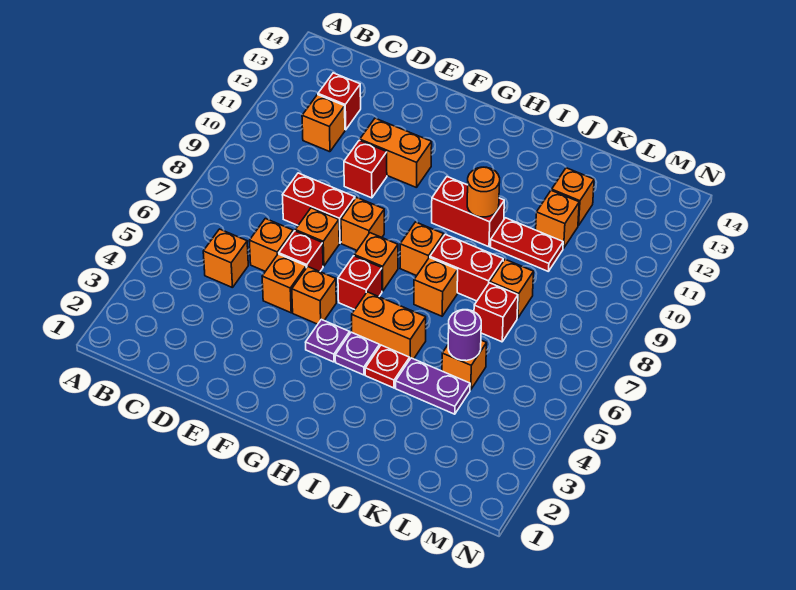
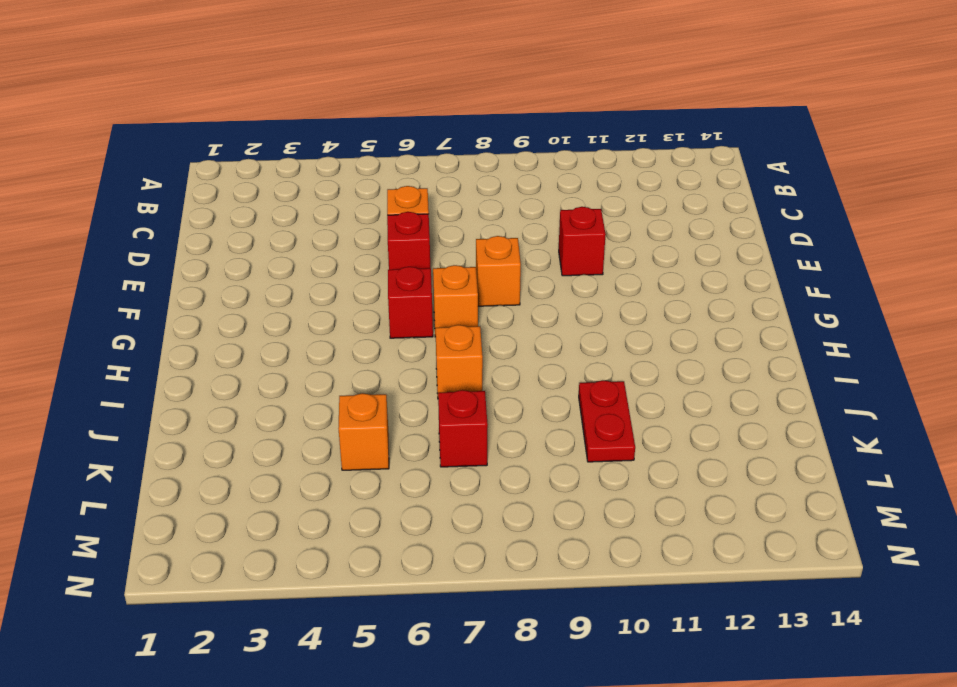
none -> orange 1x1 brick [203,229,248,288]
none -> orange 1x1 brick [302,95,345,152]
none -> red 1x1 brick [318,73,361,130]
none -> red 1x2 brick [283,173,355,243]

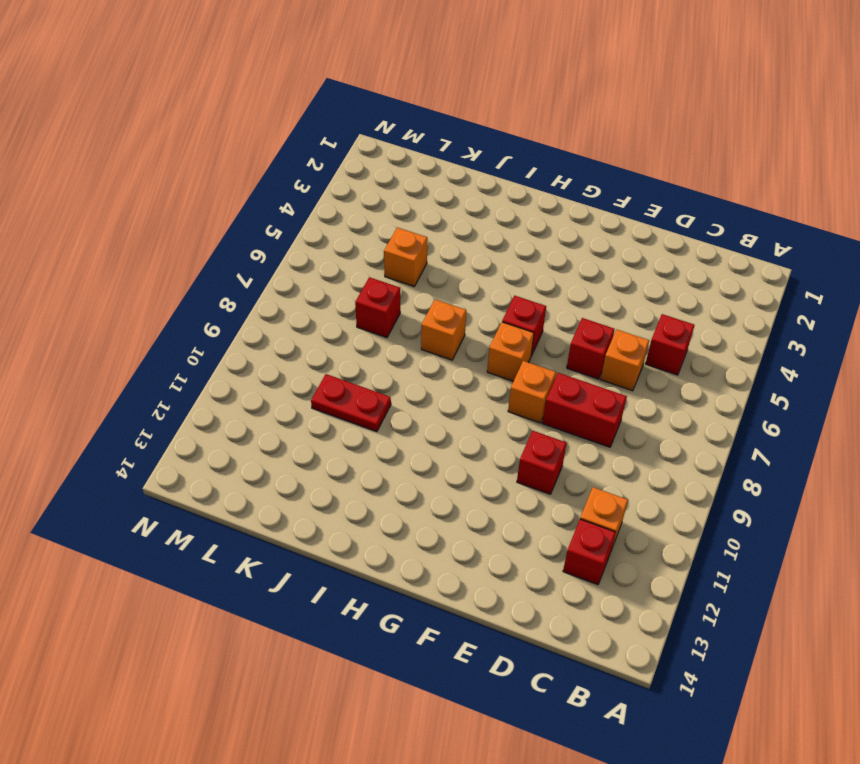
red 1x1 brick [646,314,694,375] -> orange 1x1 brick [203,229,248,288]
none -> orange 1x1 brick [262,254,306,313]
none -> orange 1x1 brick [295,208,339,266]
none -> orange 1x2 brick [360,118,432,188]
none -> orange 1x1 brick [292,267,336,324]

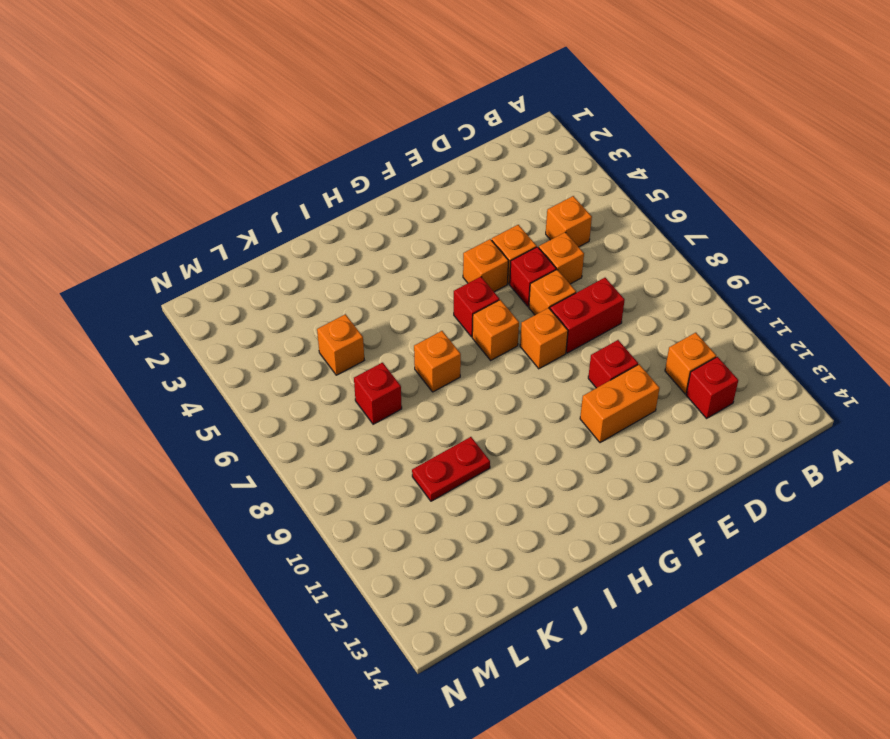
none -> purple 1x1 plate [306,319,350,362]
none -> purple 1x1 plate [335,332,380,375]
none -> orange 1x2 brick [352,292,426,359]
none -> orange 1x1 brick [400,222,444,276]

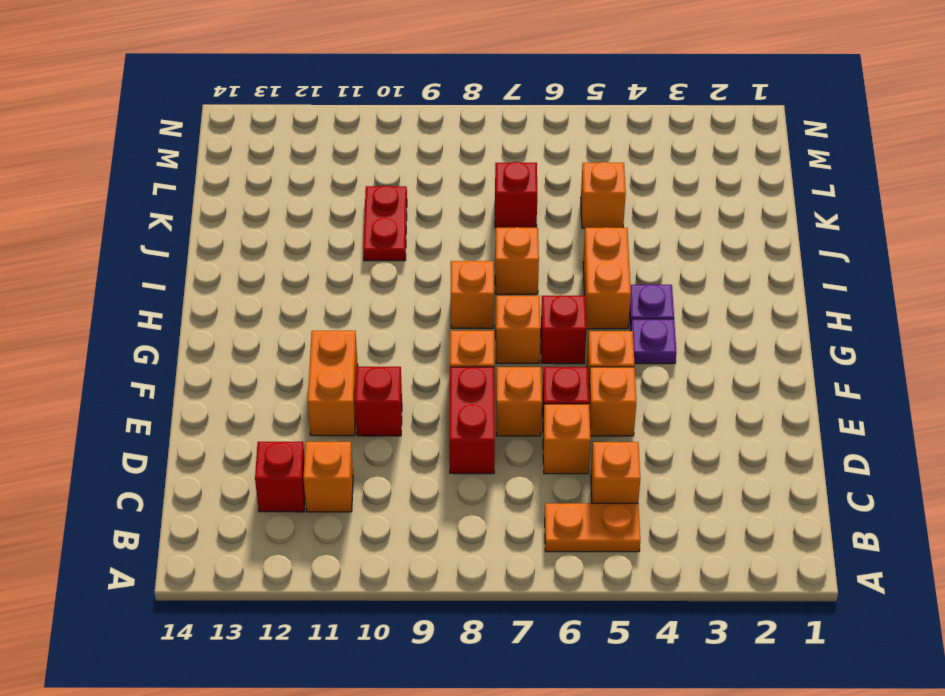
orange 1x2 plate [545,503,640,552] -> none
none -> red 1x2 brick [432,177,504,247]
none -> red 1x1 plate [365,345,410,388]
none -> red 1x2 brick [430,234,503,301]
none -> purple 1x2 plate [396,358,470,414]

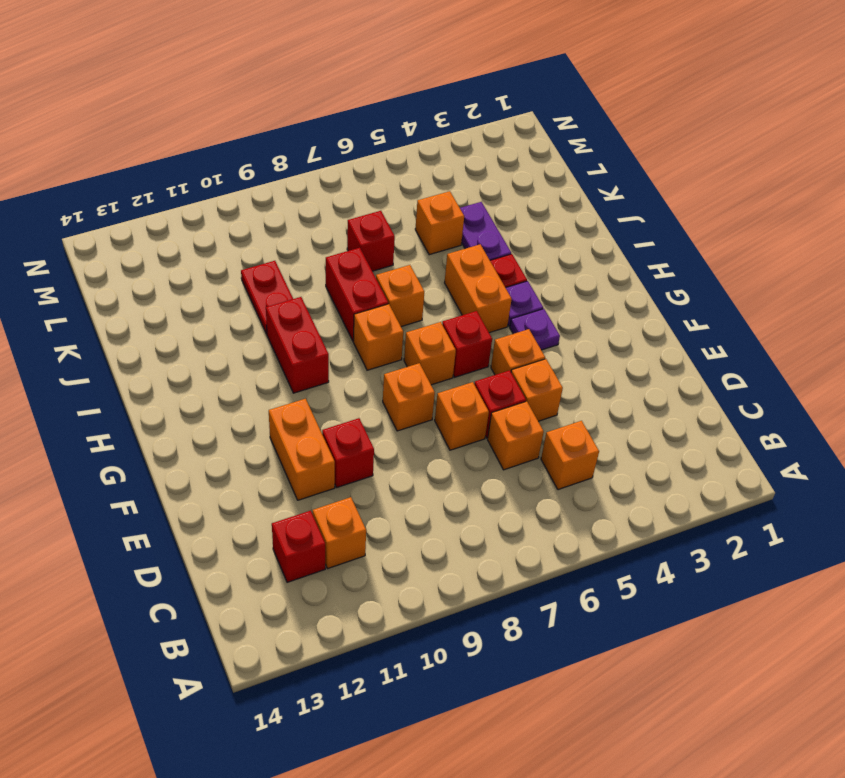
none -> red 1x2 brick [283,173,355,243]
none -> orange 1x1 brick [490,259,534,318]
none -> orange 1x1 brick [536,190,579,248]
none -> orange 1x1 brick [552,168,594,226]

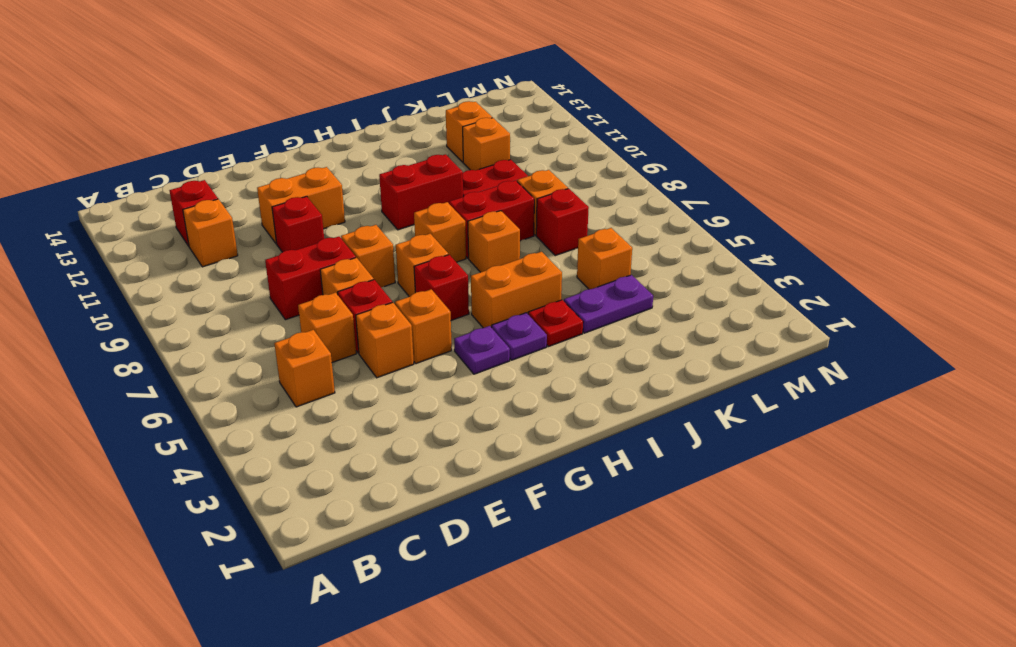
none -> orange 1x1 round brick [467,167,500,217]
none -> purple 1x1 round brick [448,310,481,361]

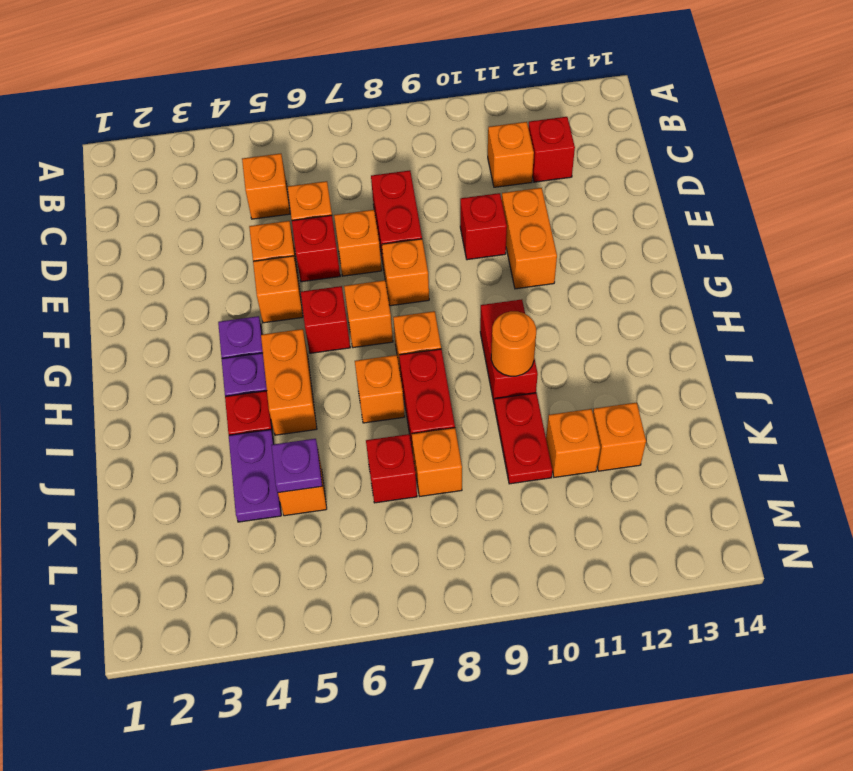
purple 1x1 plate [272,439,322,493] -> purple 1x1 round brick [448,310,481,361]

